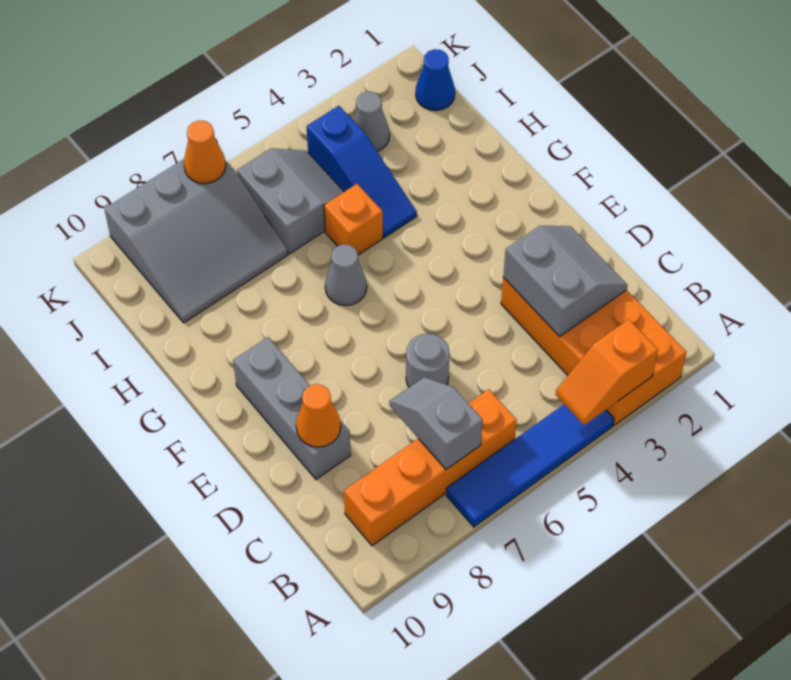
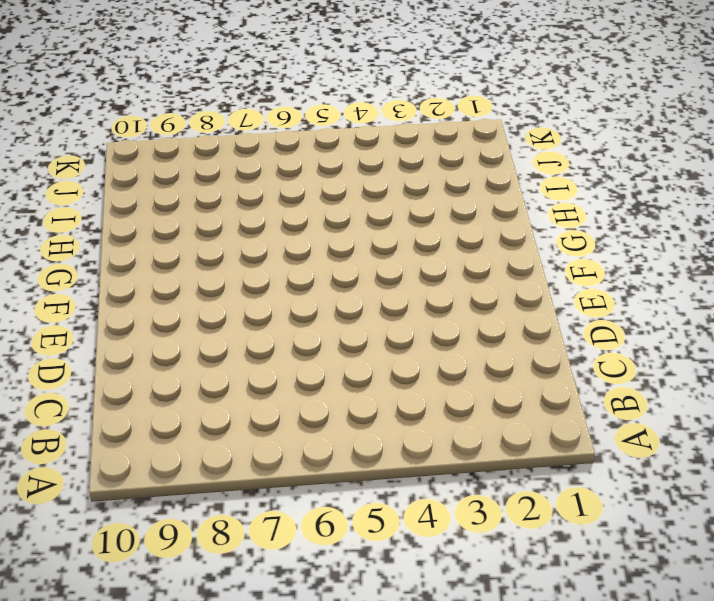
none -> orange 2x4 brick [501,277,686,425]
none -> blue 1x4 tile [446,404,614,527]
none -> orange 1x4 brick [344,389,517,546]

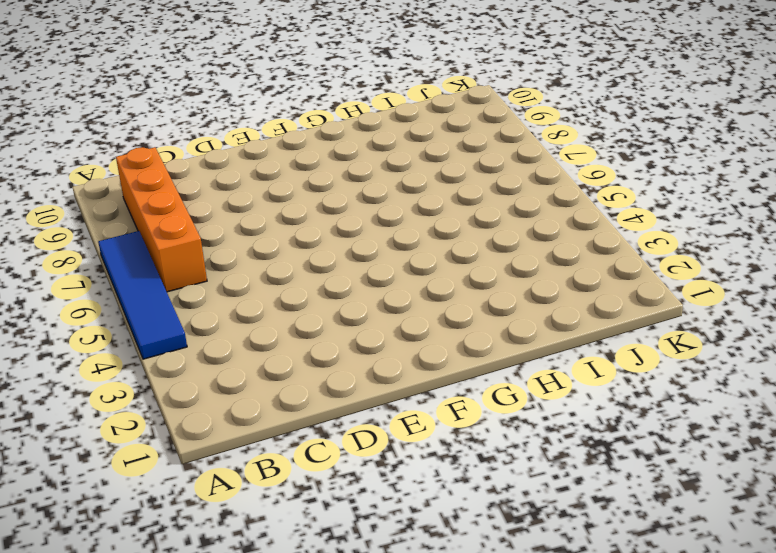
none -> orange 2x4 brick [501,277,686,425]
none -> grey 1x1 round brick [406,334,450,387]
none -> grey 1x3 brick [233,337,351,479]

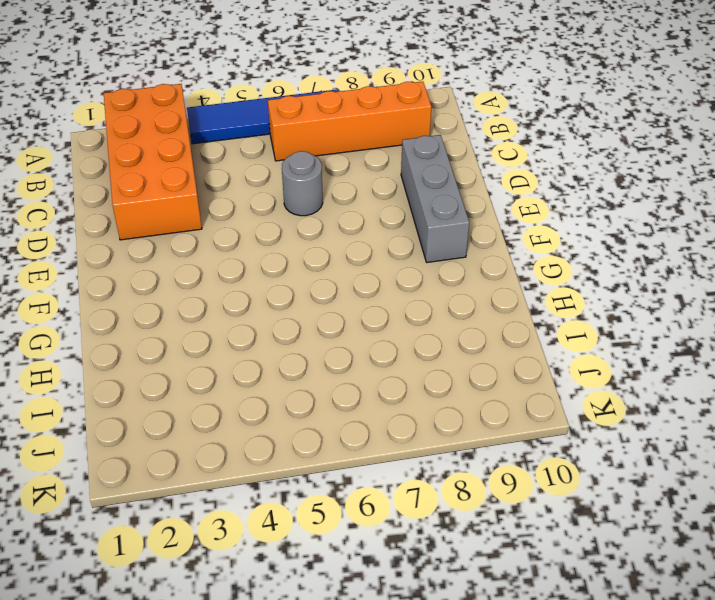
none -> grey 1x1 cone [325,244,367,306]
none -> blue 1x3 slope [307,106,417,238]
none -> orange 1x1 brick [324,184,383,255]

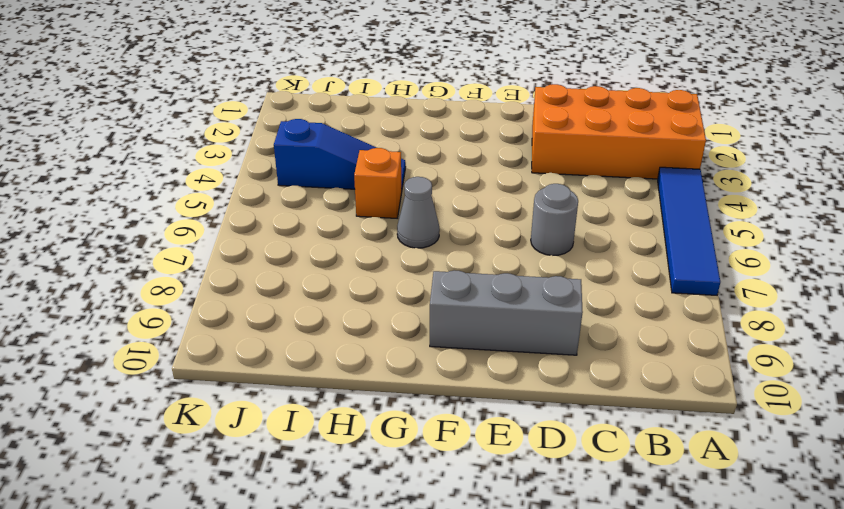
none -> orange 1x4 brick [344,389,517,546]
none -> grey 2x2 slope [237,148,344,254]
none -> grey 3x3 slope [105,159,288,323]

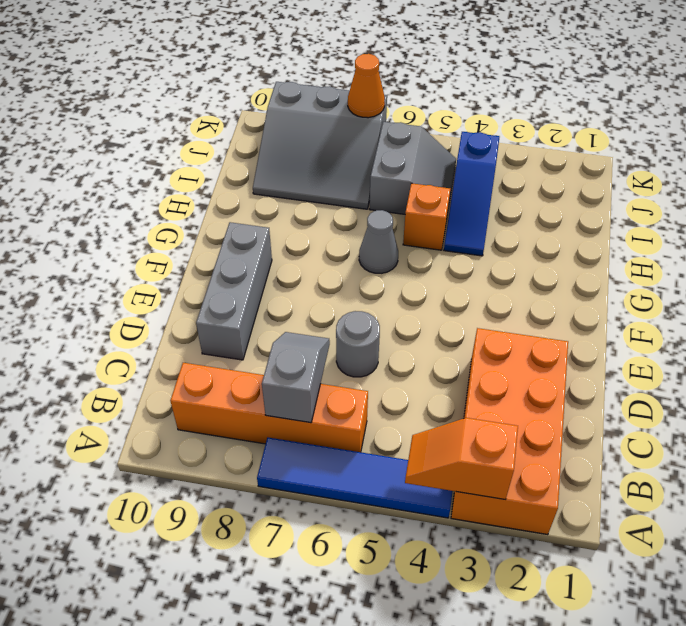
none -> blue 1x1 cone [416,49,455,111]
none -> grey 1x1 cone [353,92,390,151]
none -> grey 2x2 slope [503,226,627,337]

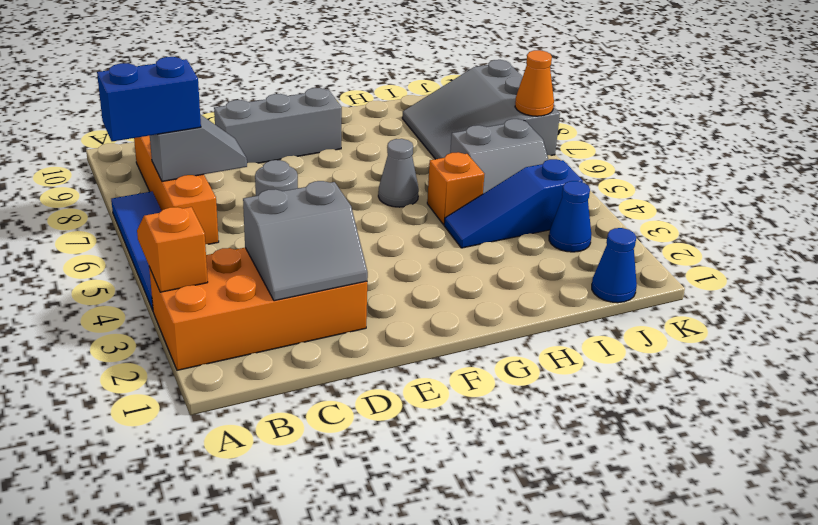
blue 1x2 brick [97,57,201,141] -> none
blue 1x1 cone [549,181,591,252] -> grey 1x1 cone [353,92,390,151]
none -> orange 1x1 cone [296,384,341,447]

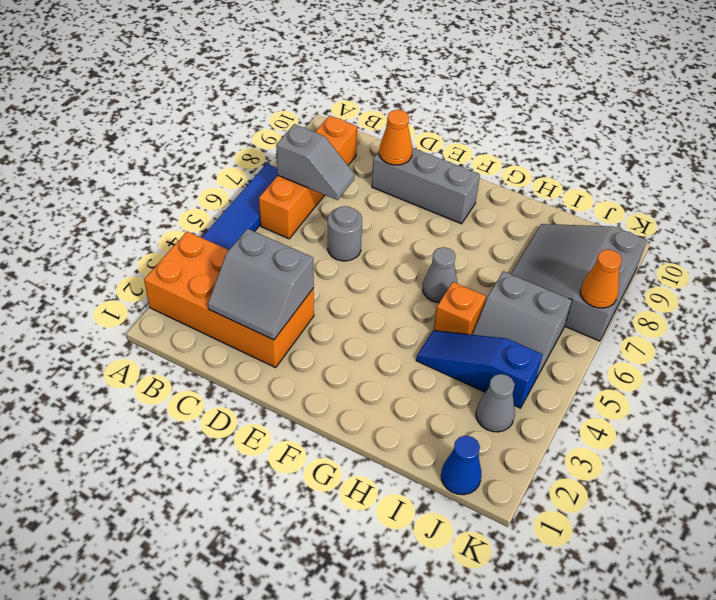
none -> orange 1x2 slope [556,319,658,425]

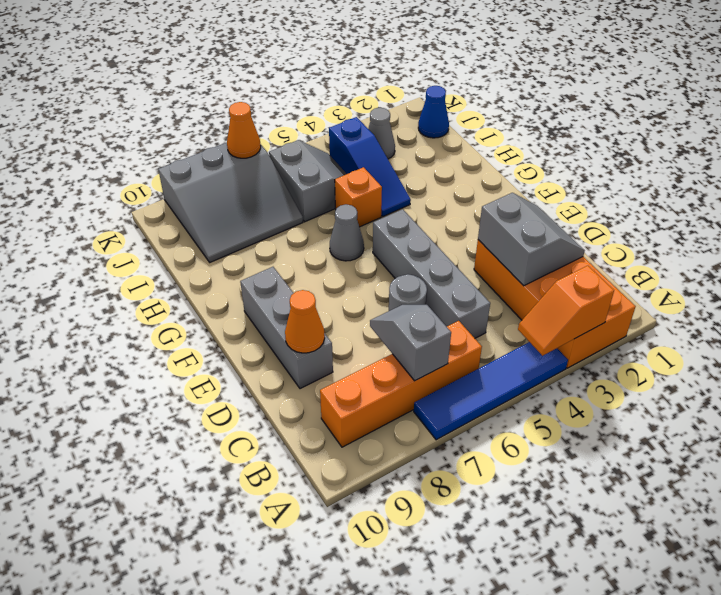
grey 1x4 brick [373,209,490,338] -> none

